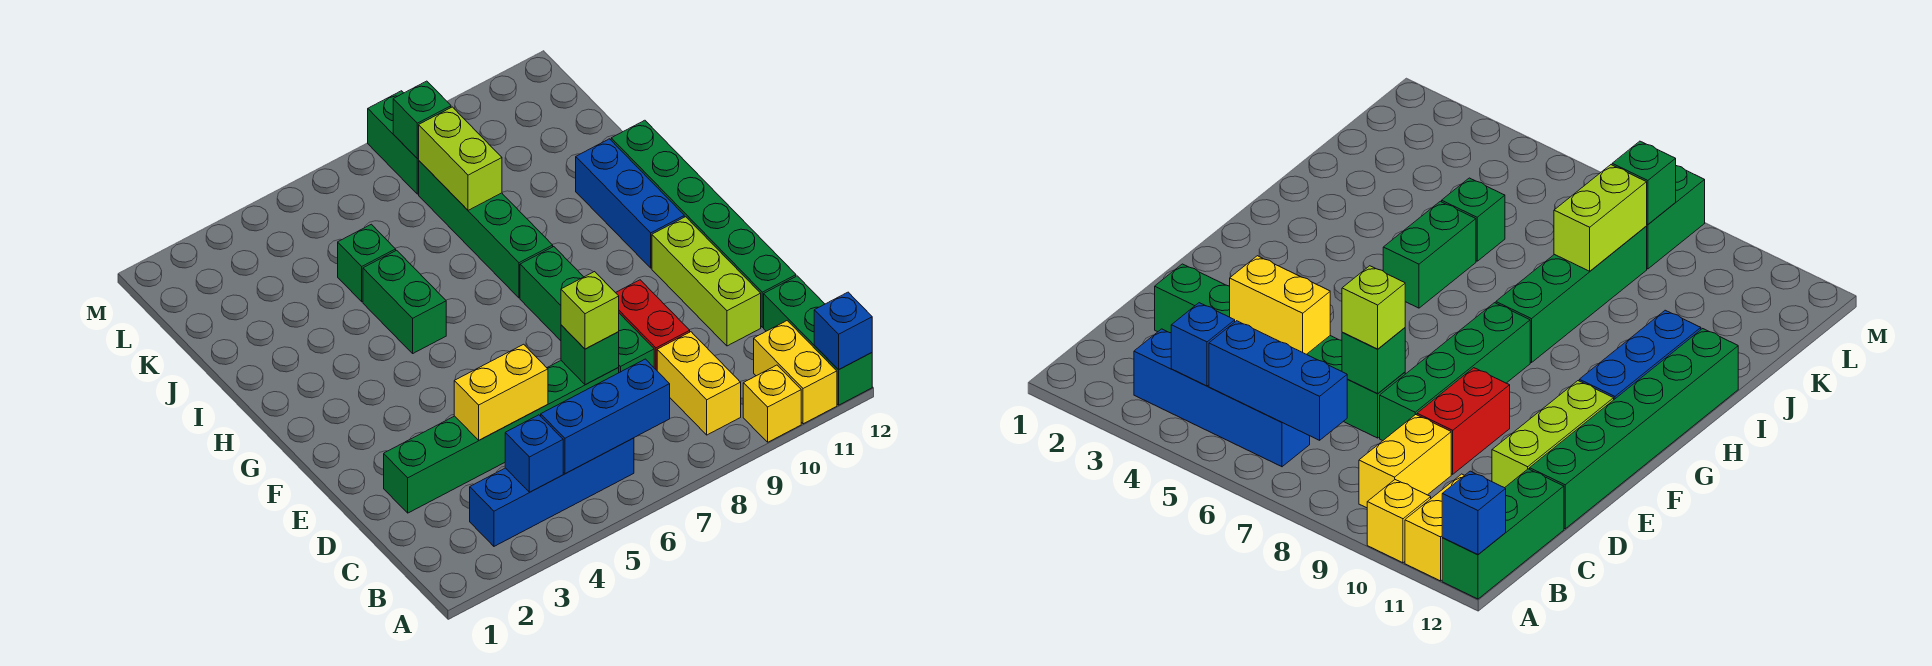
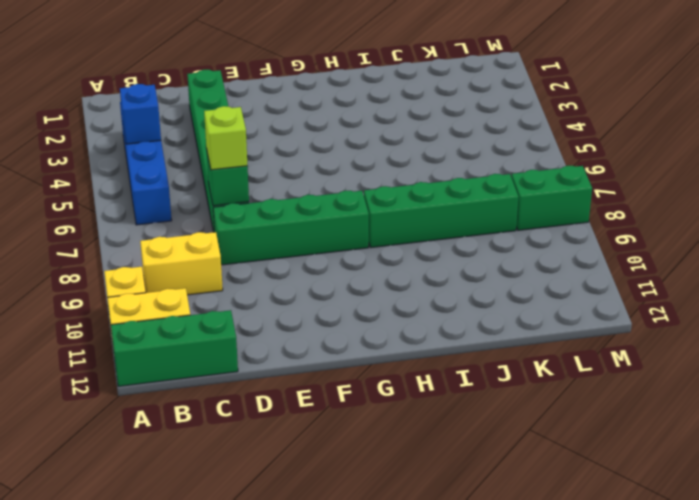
none -> red 1x2 brick [616,280,690,370]
none -> lime 1x3 brick [652,217,761,346]
none -> green 1x6 brick [611,120,796,327]

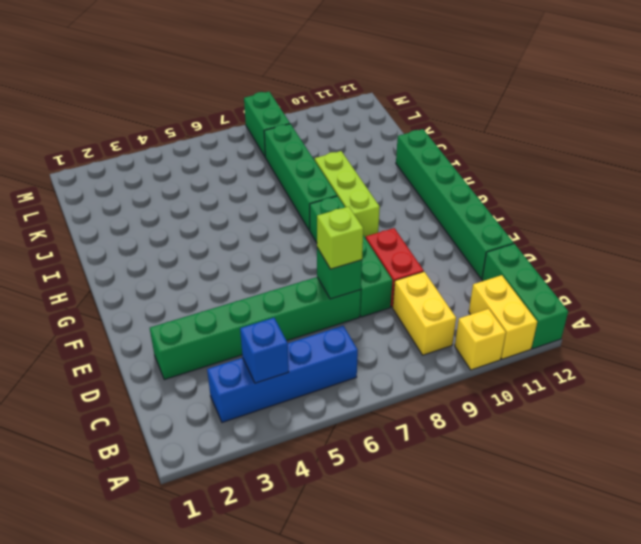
lime 1x3 brick [315,151,380,238] -> lime 1x3 brick moved to [652,217,761,346]
none -> blue 1x3 brick [576,139,684,268]
none -> green 1x2 brick [363,250,446,353]
none -> green 1x1 brick [338,224,396,302]

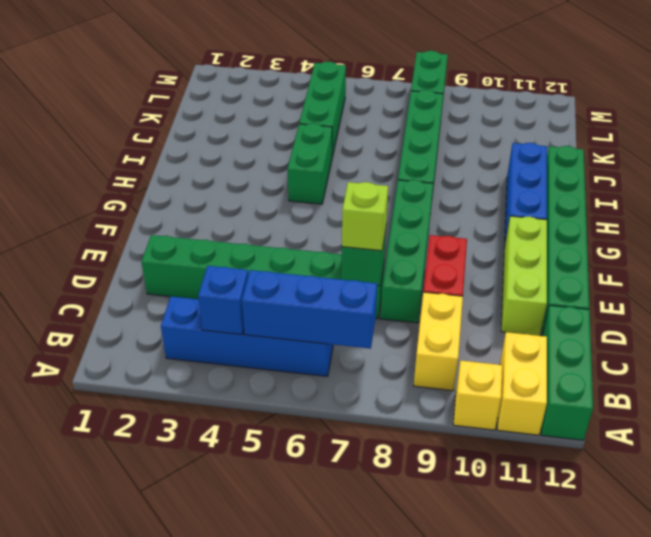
green 1x3 brick [299,62,346,157] -> green 1x1 brick [338,224,396,302]
none -> blue 1x1 brick [814,292,872,370]
none -> yellow 1x2 brick [454,344,548,440]
none -> lime 1x2 brick [419,107,502,210]

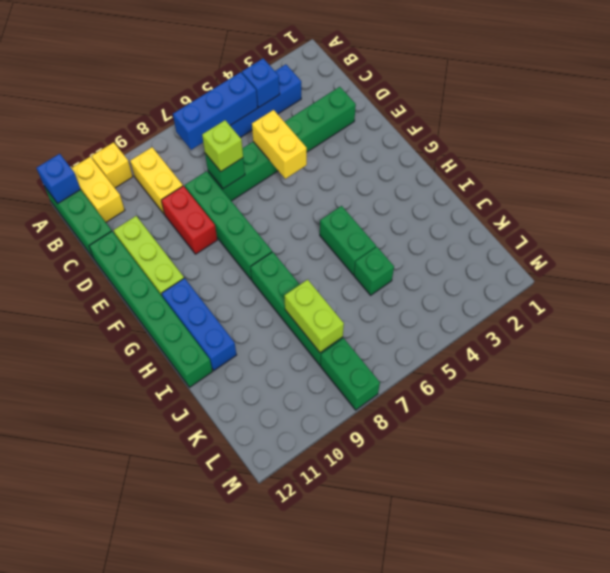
yellow 1x2 brick [252,110,307,179] -> yellow 1x2 brick turned to [454,344,548,440]
none -> green 1x1 brick [393,81,451,159]

